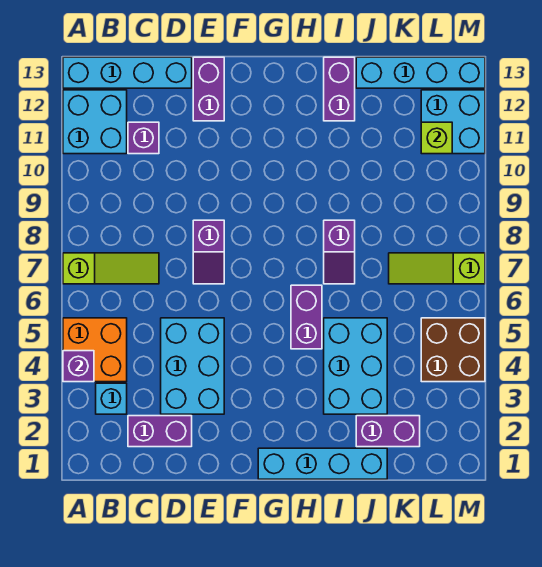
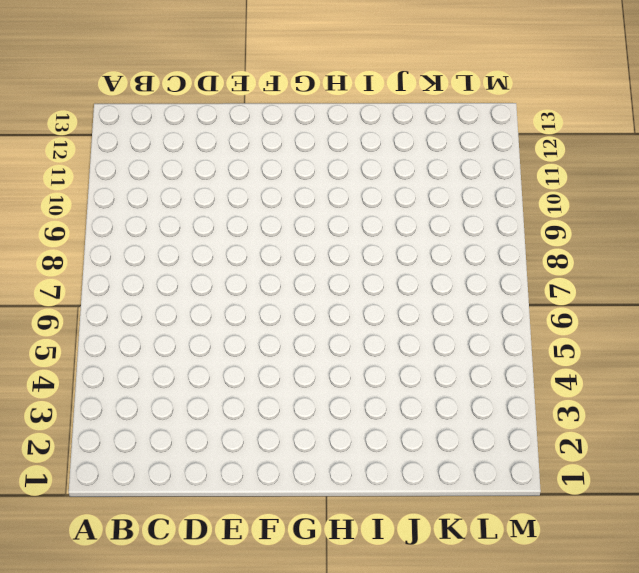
none -> orange 2x2 brick [63,318,127,382]
none -> lime 1x3 slope [63,253,159,284]
none -> cyan 2x2 brick [63,90,127,154]

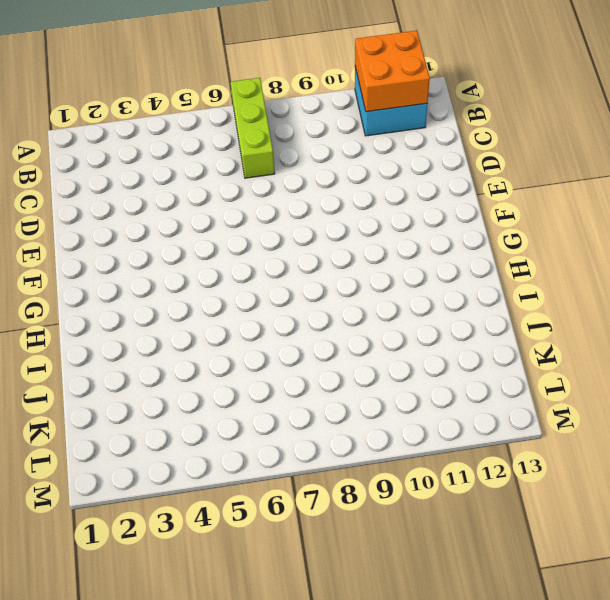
lime 1x3 brick [231,78,275,178] -> lime 1x3 slope [63,253,159,284]
orange 2x2 brick [355,31,430,112] -> orange 2x2 brick moved to [63,318,127,382]
none -> cyan 1x4 brick [63,57,192,88]
none -> cyan 1x1 brick [96,383,127,414]
none -> purple 1x2 brick [128,416,192,447]

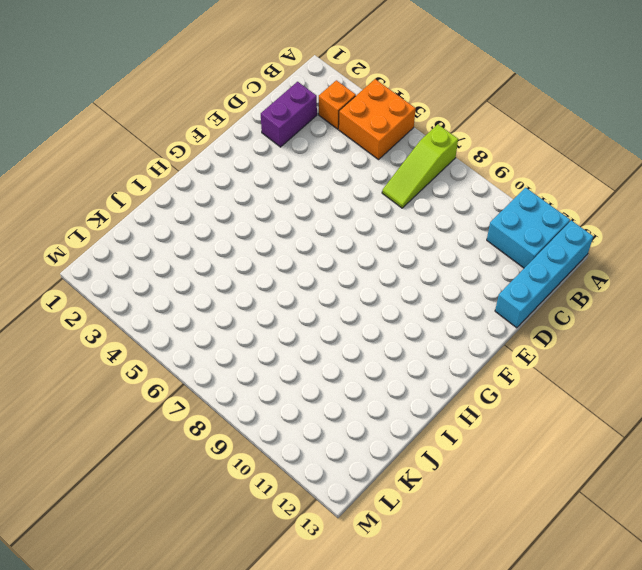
orange 1x1 brick [319,80,356,129] -> cyan 1x1 brick [96,383,127,414]
none -> purple 1x1 brick [128,122,159,154]
none -> cyan 2x3 brick [161,318,224,414]
none -> purple 1x2 slope [193,220,224,284]

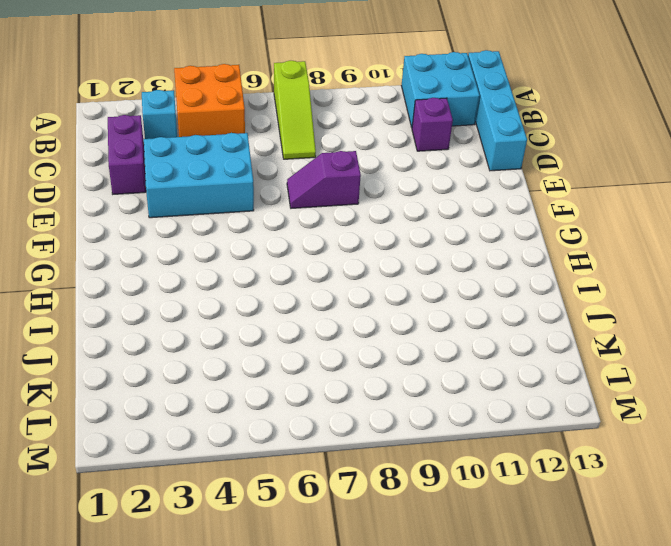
none -> purple 1x2 brick [193,57,224,121]
none -> cyan 1x4 brick [258,448,387,479]
none -> purple 1x2 brick [291,285,322,349]

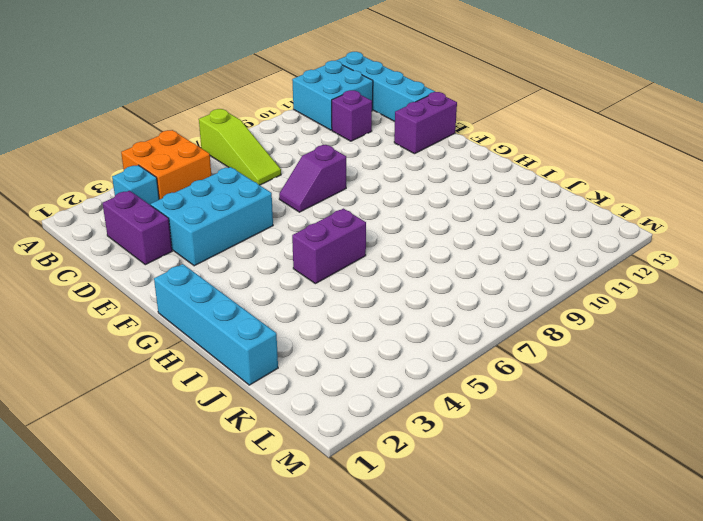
none -> cyan 2x3 brick [324,318,387,414]
none -> purple 1x2 slope [324,220,355,284]
none -> purple 1x2 brick [324,57,355,121]

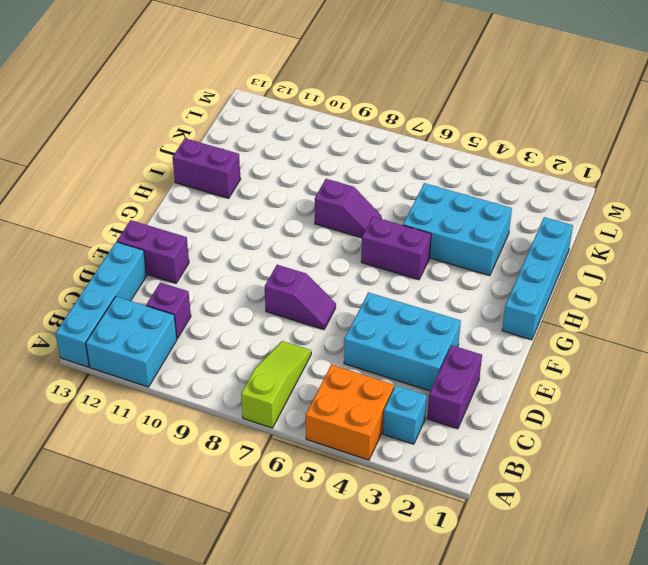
none -> purple 1x2 brick [356,416,420,447]
none -> cyan 1x4 brick [356,57,485,88]
none -> lime 1x3 slope [389,253,485,284]

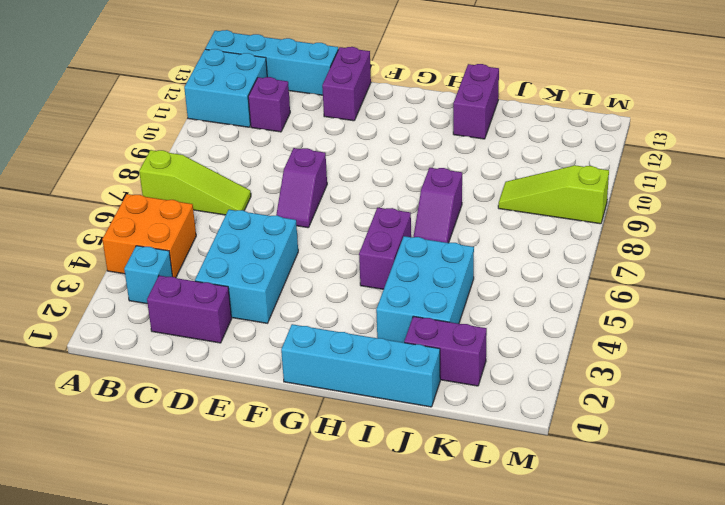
lime 1x3 slope [498,165,609,224] -> lime 1x3 slope moved to [389,253,485,284]
none -> cyan 1x4 brick [356,57,485,88]
none -> brown 2x2 brick [421,318,485,382]
none -> cyan 2x2 brick [421,90,485,154]

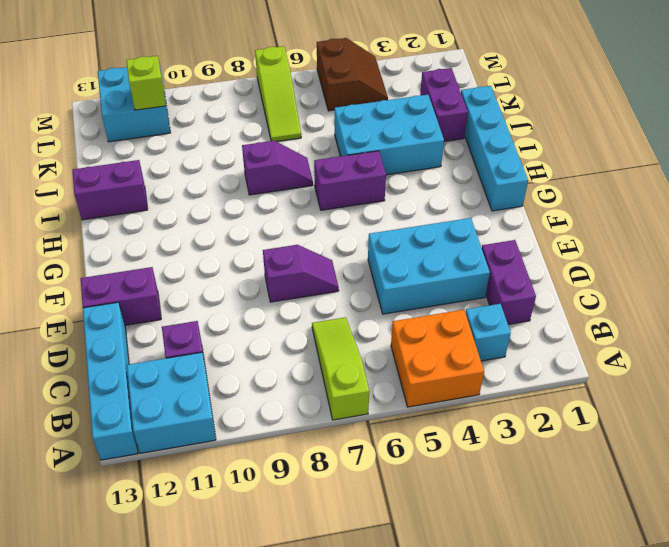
brown 2x2 slope [317,38,388,111] -> brown 2x2 brick [421,318,485,382]
none -> cyan 1x4 brick [356,57,485,88]
none -> purple 1x1 brick [63,351,94,382]

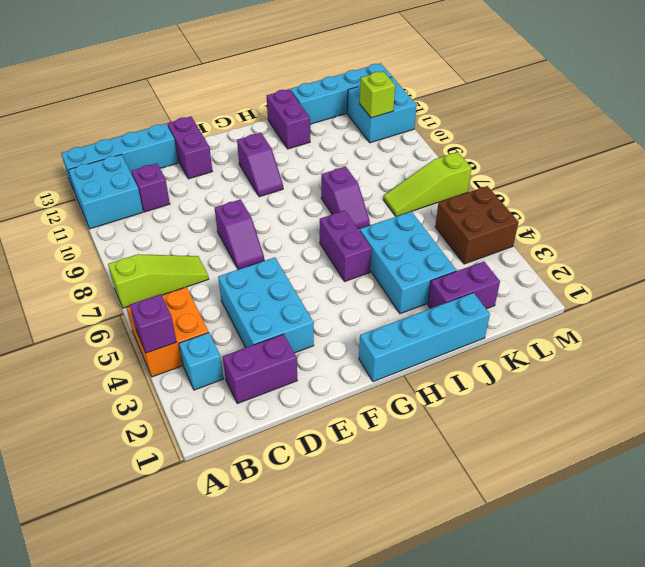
purple 1x2 slope [237,133,283,197] -> none

